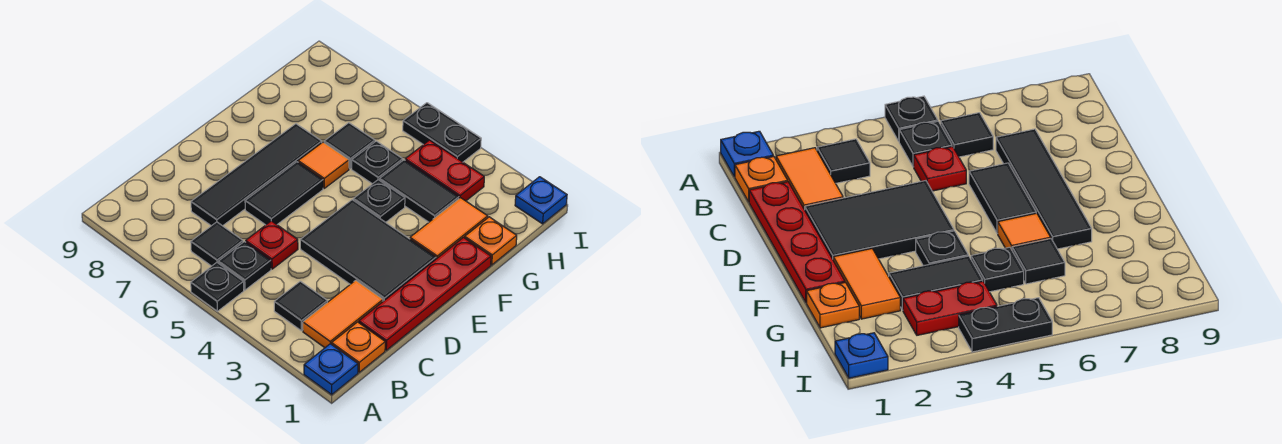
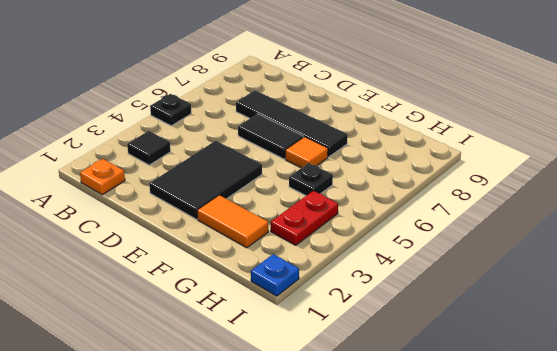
none -> blue 1x1 plate [304,344,358,395]
none -> orange 1x2 tile [303,280,383,348]
none -> black 1x1 plate [218,242,271,290]

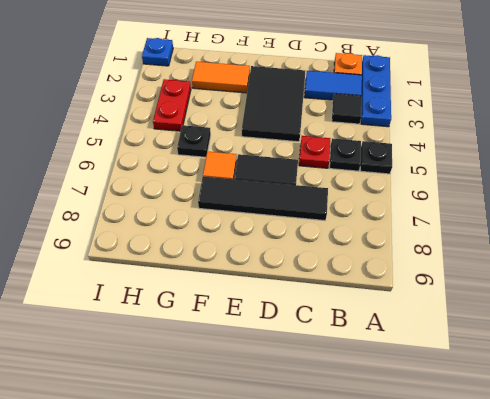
blue 1x3 plate [361,55,391,127] -> blue 1x1 plate [304,344,358,395]
blue 1x2 tile [305,71,362,100] -> orange 1x2 tile [303,280,383,348]
none -> black 1x1 tile [191,222,243,266]
none -> red 1x4 plate [359,238,491,350]
none -> black 1x1 plate [353,180,405,222]

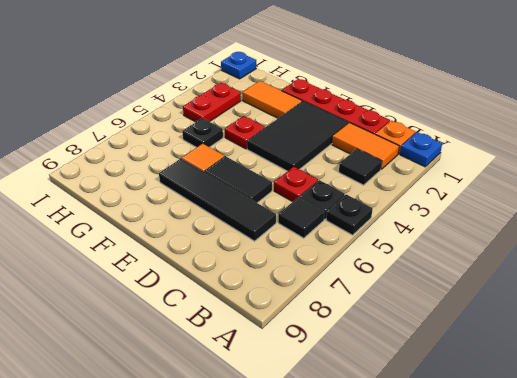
red 1x1 plate [225,116,265,149] -> black 1x1 plate [353,180,405,222]
none -> orange 1x1 plate [465,217,517,265]
none -> black 1x2 tile [379,160,459,222]
none -> black 1x1 tile [324,123,375,169]

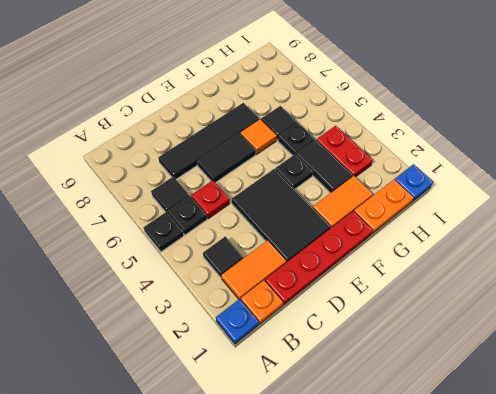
orange 1x2 plate [354,180,414,234] -> orange 1x1 plate [465,217,517,265]
none -> black 1x2 plate [403,103,481,162]

